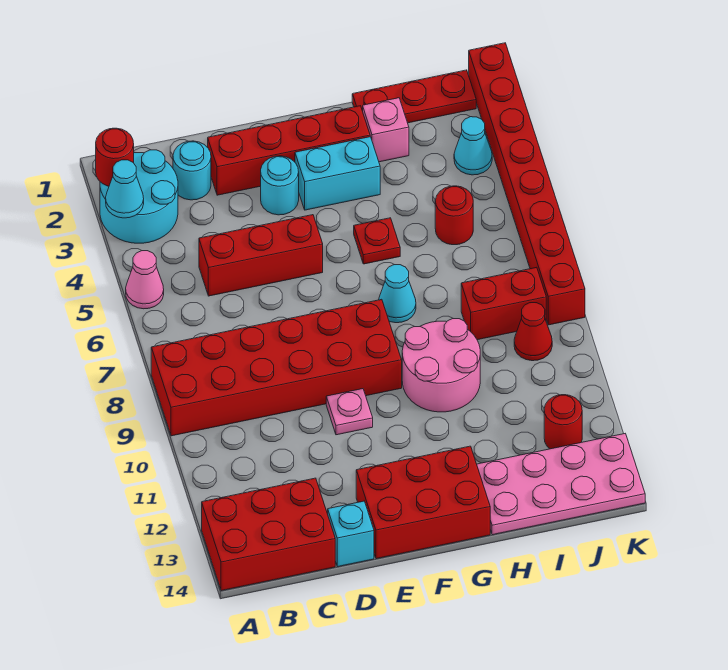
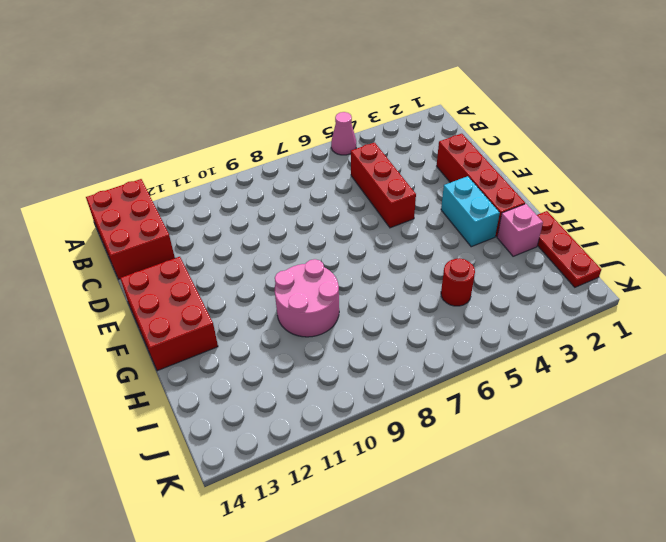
none -> cyan 2x2 round brick [100,150,178,243]
none -> red 2x6 brick [151,299,402,436]
none -> cyan 1x1 round brick [173,141,211,200]

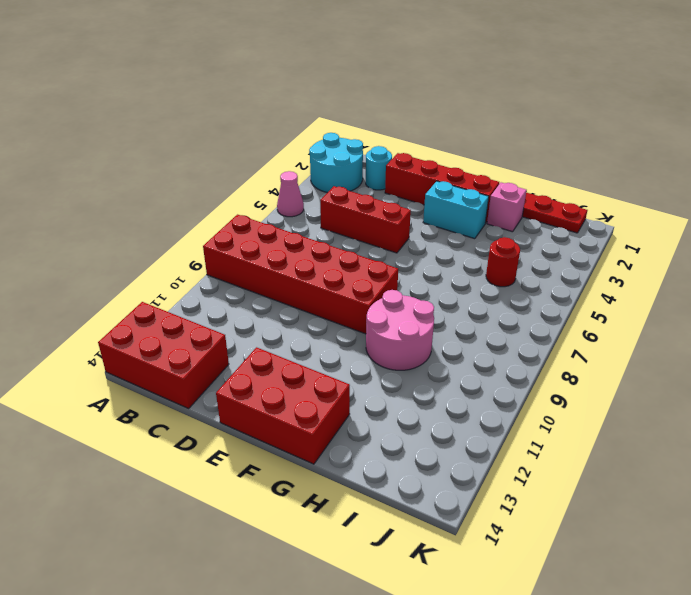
none -> cyan 1x1 brick [328,501,374,567]
none -> cyan 1x1 round brick [261,156,299,215]
none -> pink 1x1 plate [326,389,373,435]

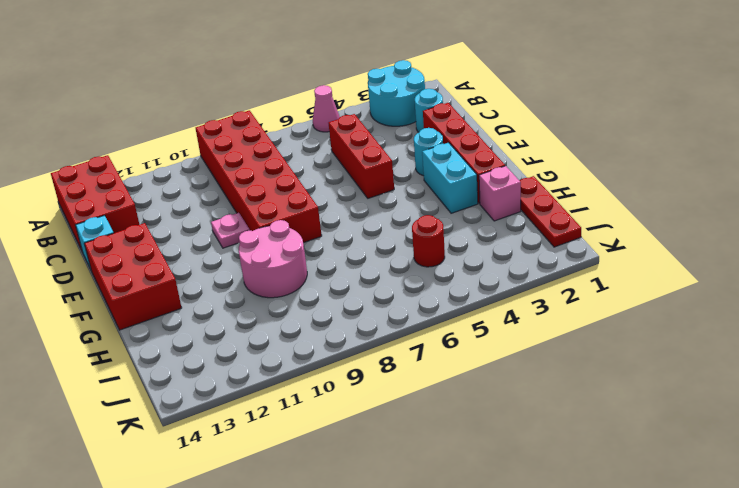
none -> red 1x1 plate [354,218,400,264]
none -> cyan 1x1 cone [379,265,416,323]
none -> pink 2x4 plate [477,434,645,535]

